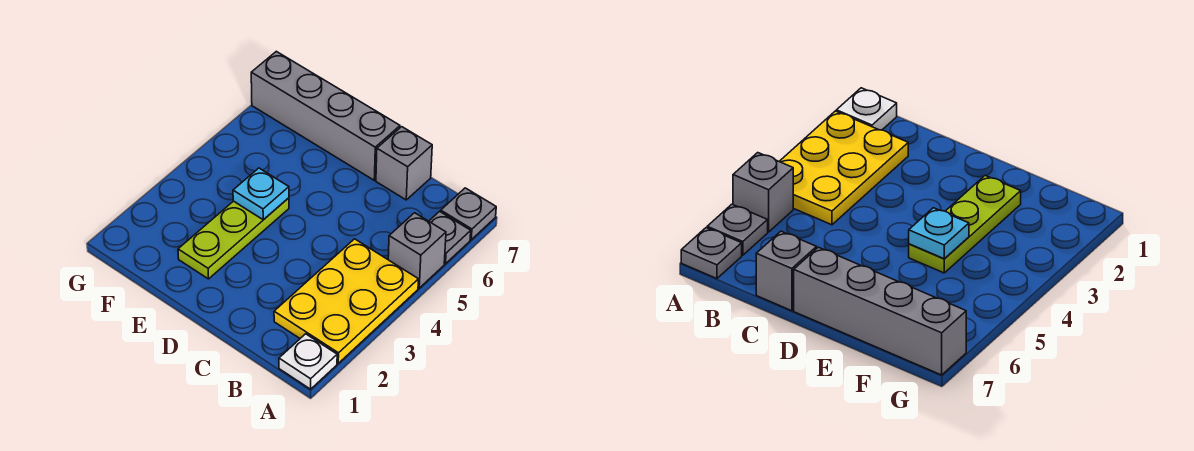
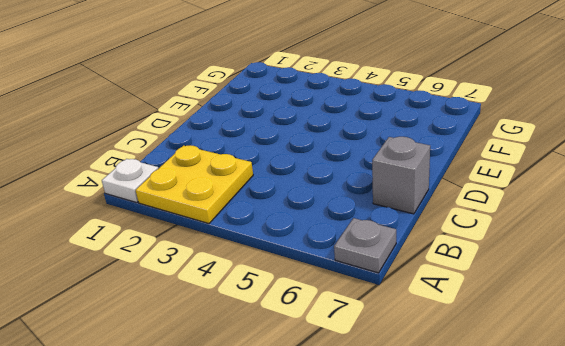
yellow 2x2 plate [136,145,253,224] -> yellow 2x3 plate [274,239,419,363]
none -> grey 1x1 brick [388,213,446,288]
none -> grey 1x1 plate [429,211,471,264]

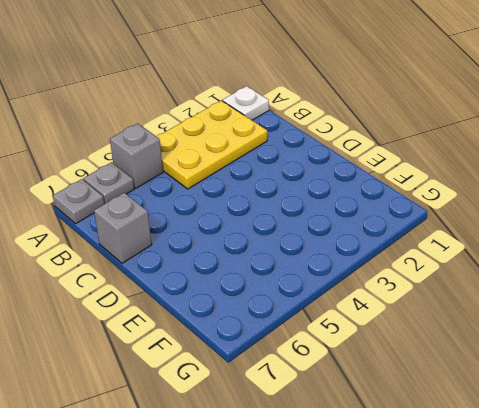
none -> grey 1x4 brick [251,51,400,180]
none -> lime 1x3 plate [178,198,289,279]

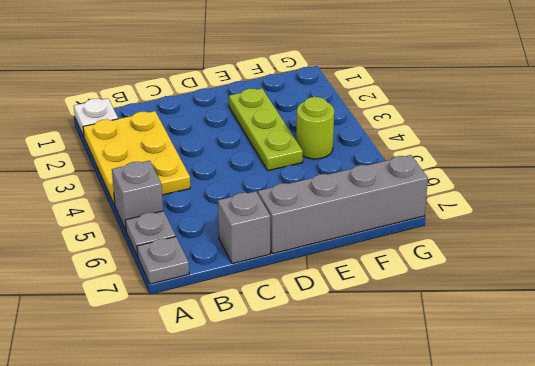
lime 1x1 round brick [296,97,334,159] -> none
none -> cyan 1x1 plate [233,168,289,220]

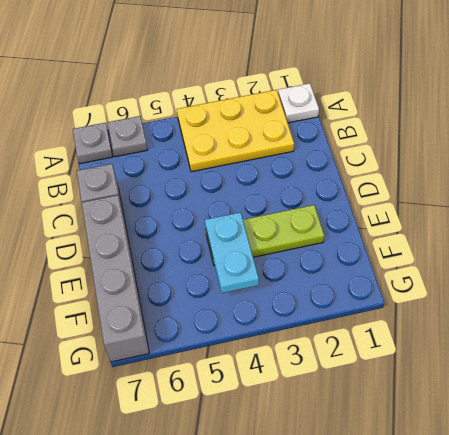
cyan 1x2 plate [205,212,259,293] -> cyan 1x1 plate [233,168,289,220]
none -> grey 1x1 brick [388,213,446,288]

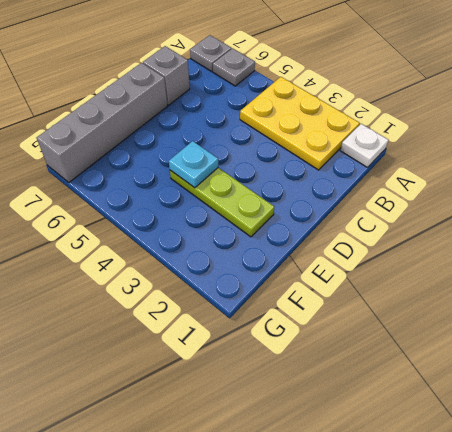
none -> grey 1x1 brick [388,213,446,288]

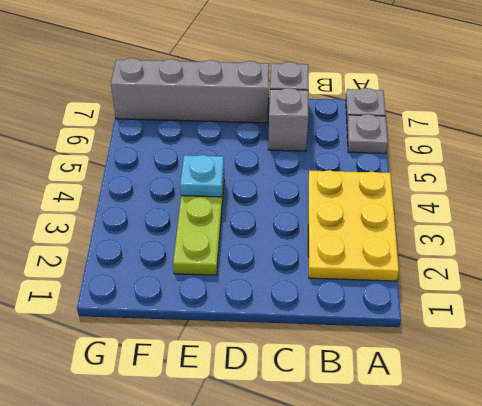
grey 1x1 brick [268,88,308,151] -> grey 1x1 brick moved to [388,213,446,288]
none -> white 1x1 plate [279,334,337,389]

